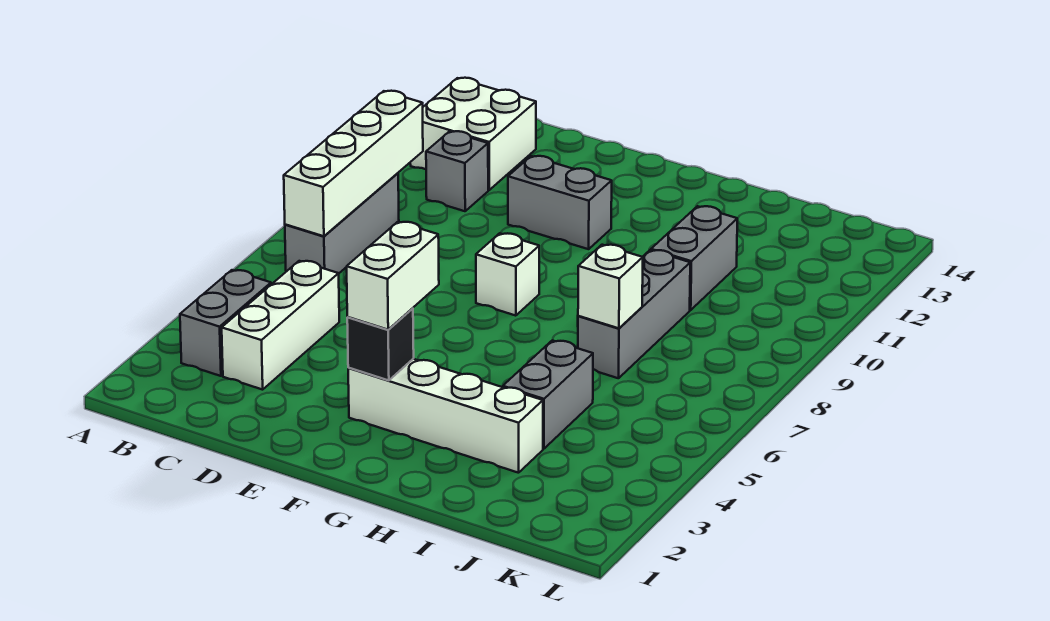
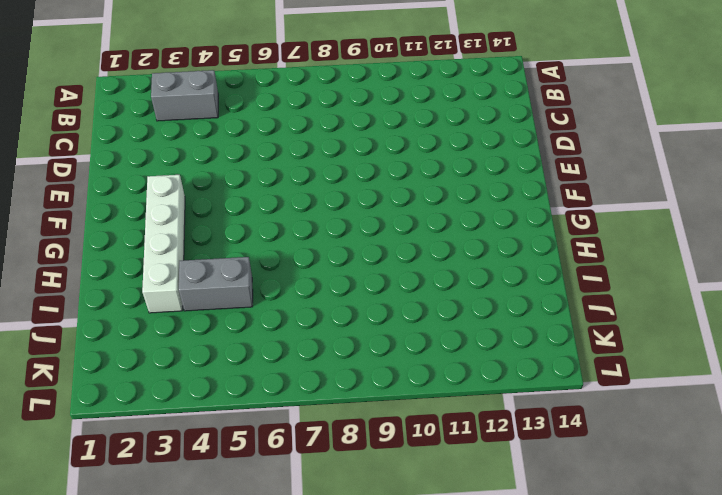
none -> grey 1x3 brick [285,173,399,273]
none -> white 2x2 brick [410,78,536,190]
none -> white 1x3 brick [222,261,339,390]

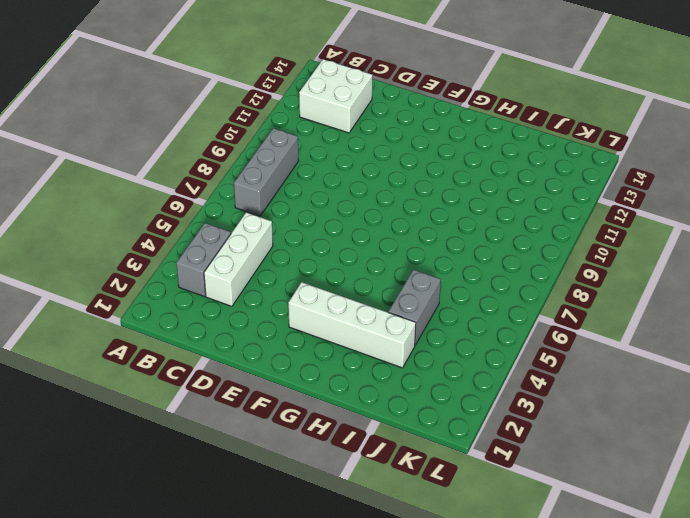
none -> grey 1x1 brick [426,131,488,211]
none -> grey 1x2 brick [508,156,612,249]
none -> white 1x1 brick [476,233,539,316]

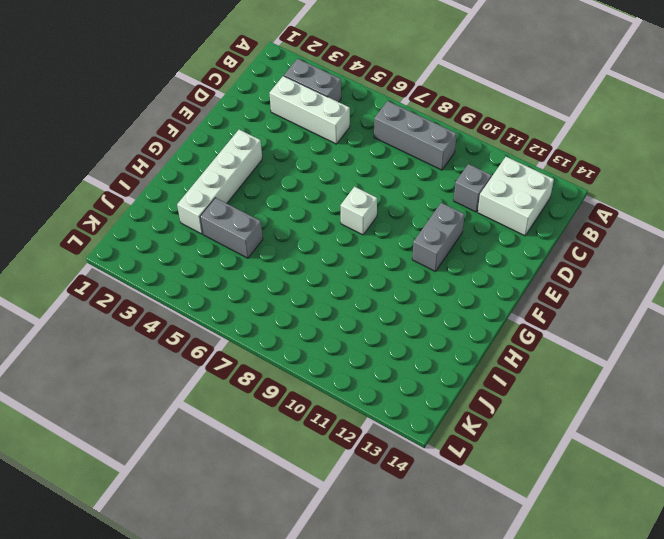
none -> grey 1x3 brick [578,250,690,378]
none -> grey 1x2 brick [651,206,737,310]
none -> white 1x4 brick [284,91,423,236]

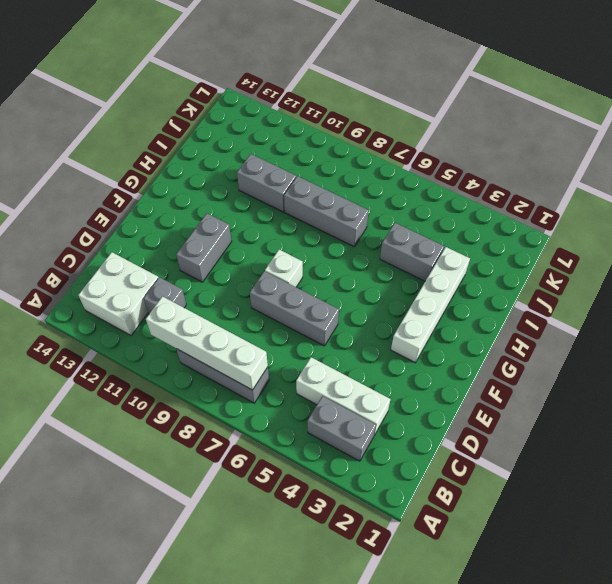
grey 1x3 brick [250,271,339,346] -> none
none -> black 1x1 brick [347,308,414,380]
none -> white 1x1 brick [578,245,643,328]
none -> white 1x2 brick [347,222,439,330]

